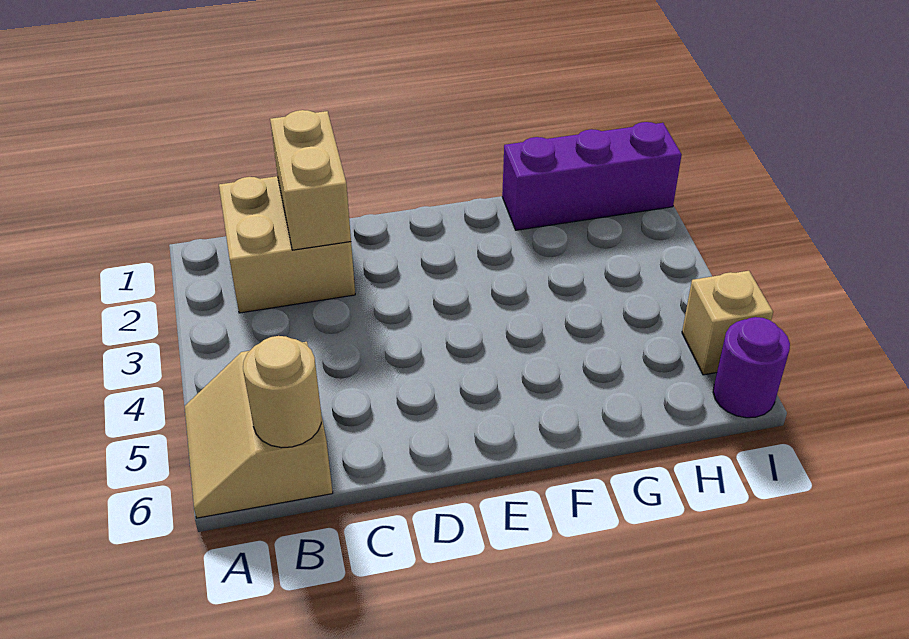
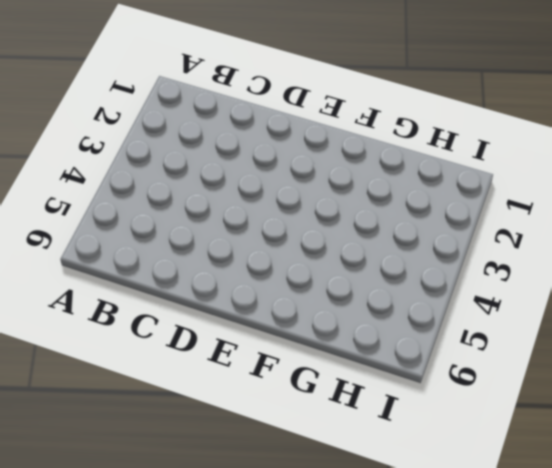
none -> tan 2x2 slope [185,342,333,518]
none -> tan 2x2 brick [219,176,355,313]

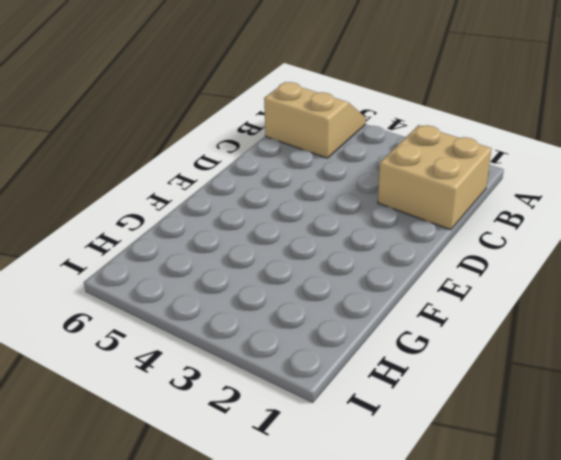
none -> purple 1x3 brick [502,122,682,230]
none -> tan 1x1 brick [682,271,773,375]

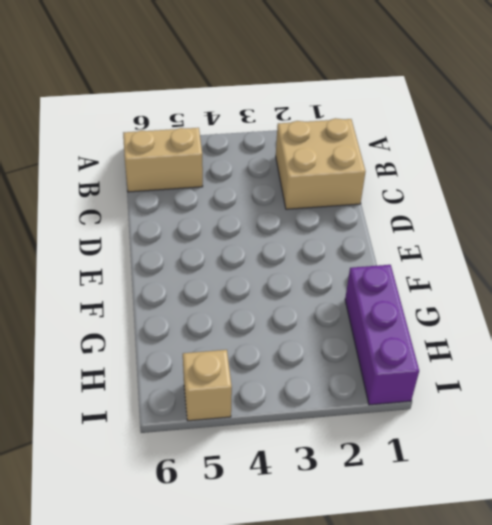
none -> purple 1x1 round brick [713,317,790,418]
none -> tan 1x1 round brick [243,336,321,448]

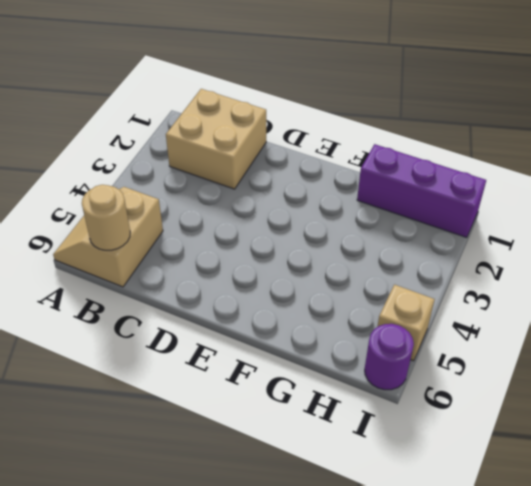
none -> tan 1x2 brick [270,110,351,250]

